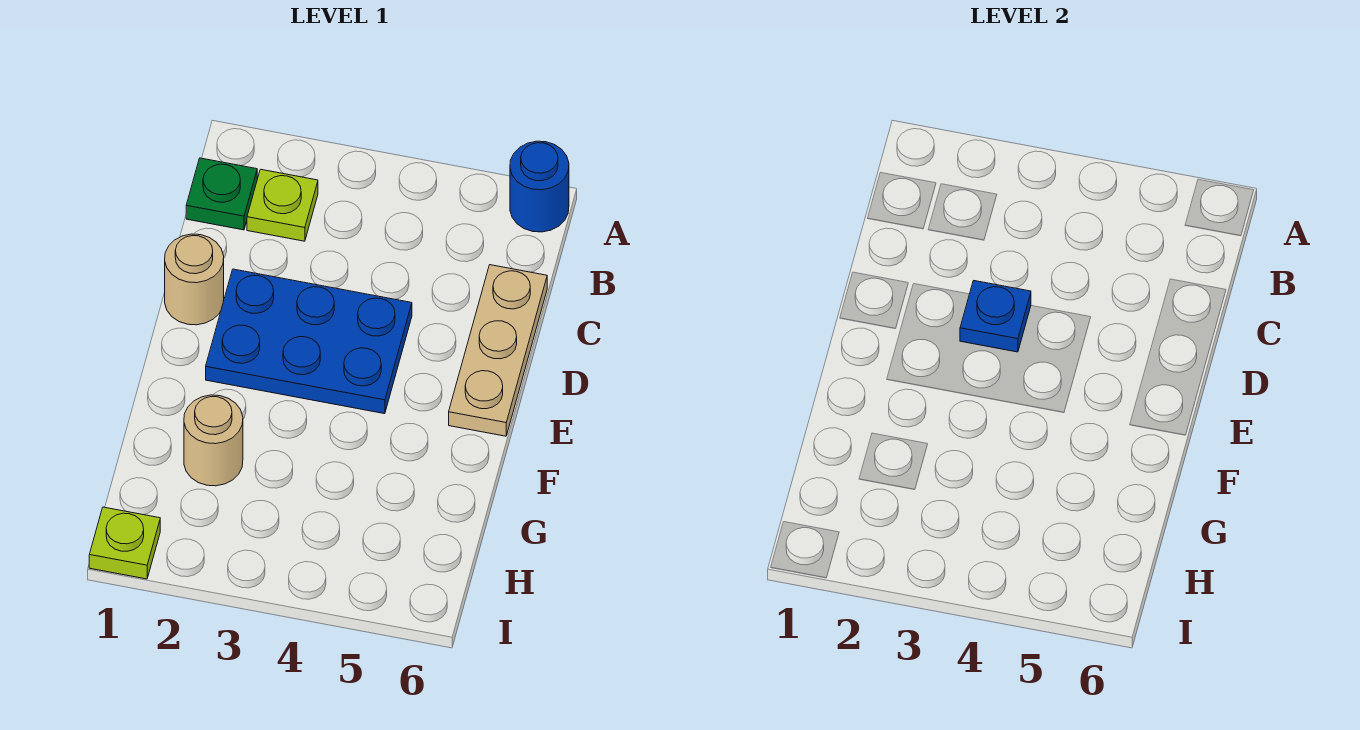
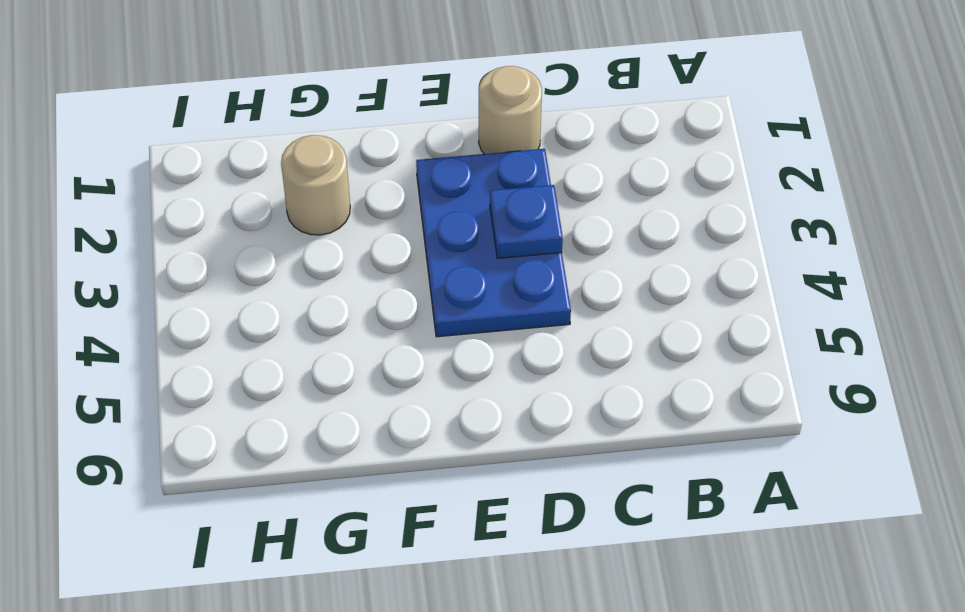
none -> blue 1x1 round brick [510,141,569,232]
none -> green 1x1 plate [186,158,257,230]

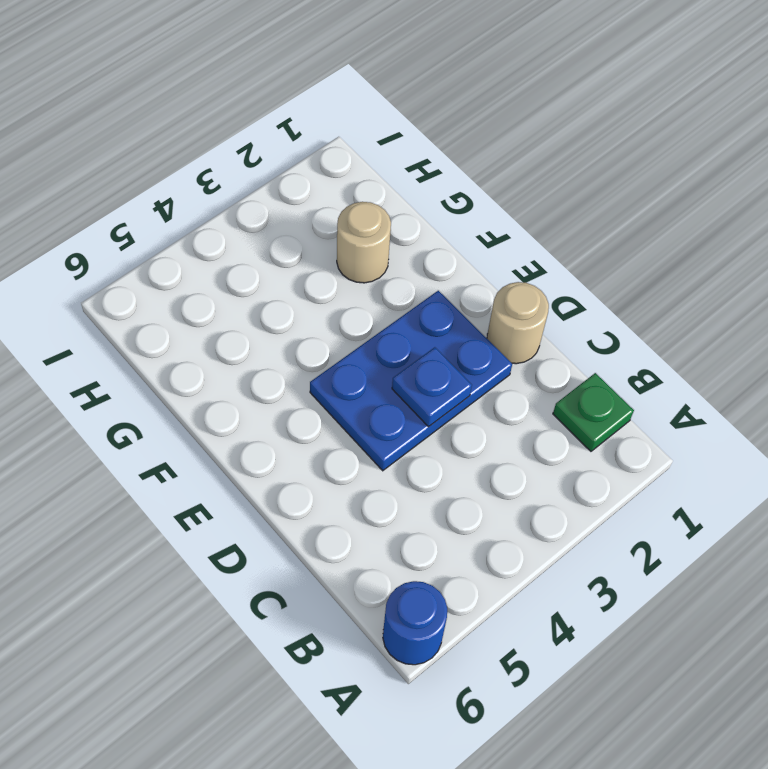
none -> lime 1x1 plate [247,169,318,241]
none -> tan 1x3 plate [449,265,547,436]

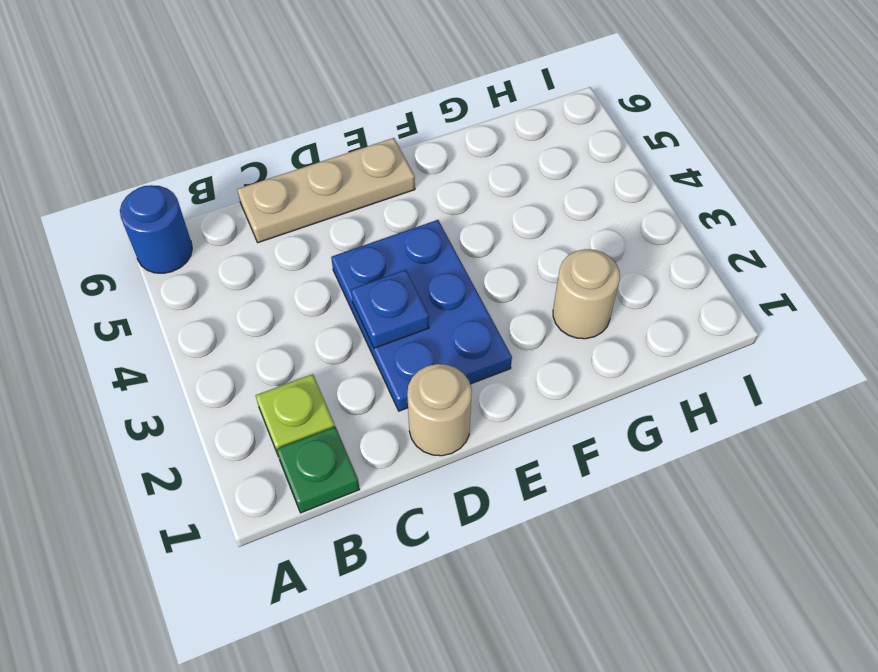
none -> lime 1x1 plate [89,507,160,579]

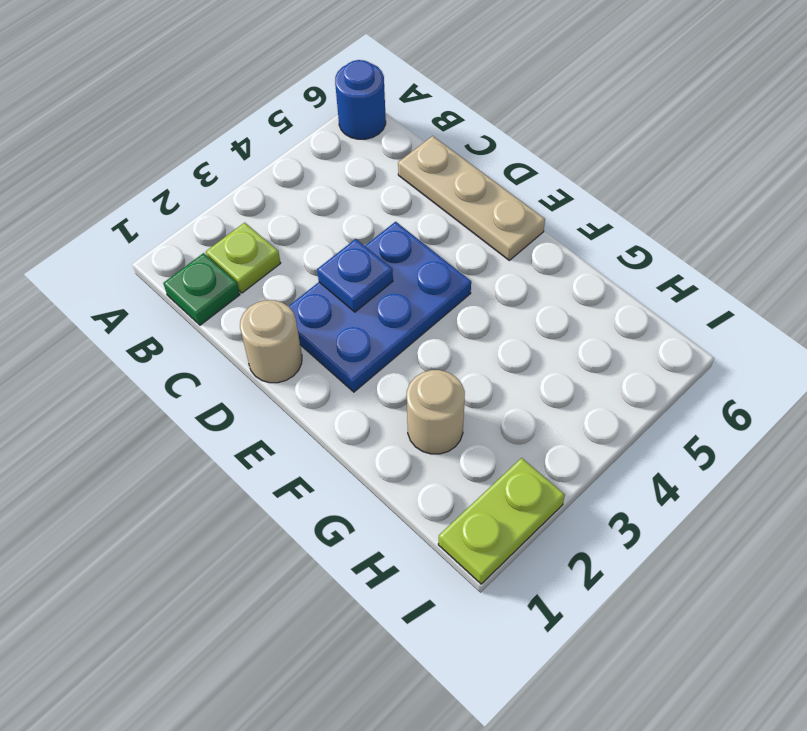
lime 1x2 plate [438,458,565,584] -> lime 1x1 plate [89,507,160,579]

